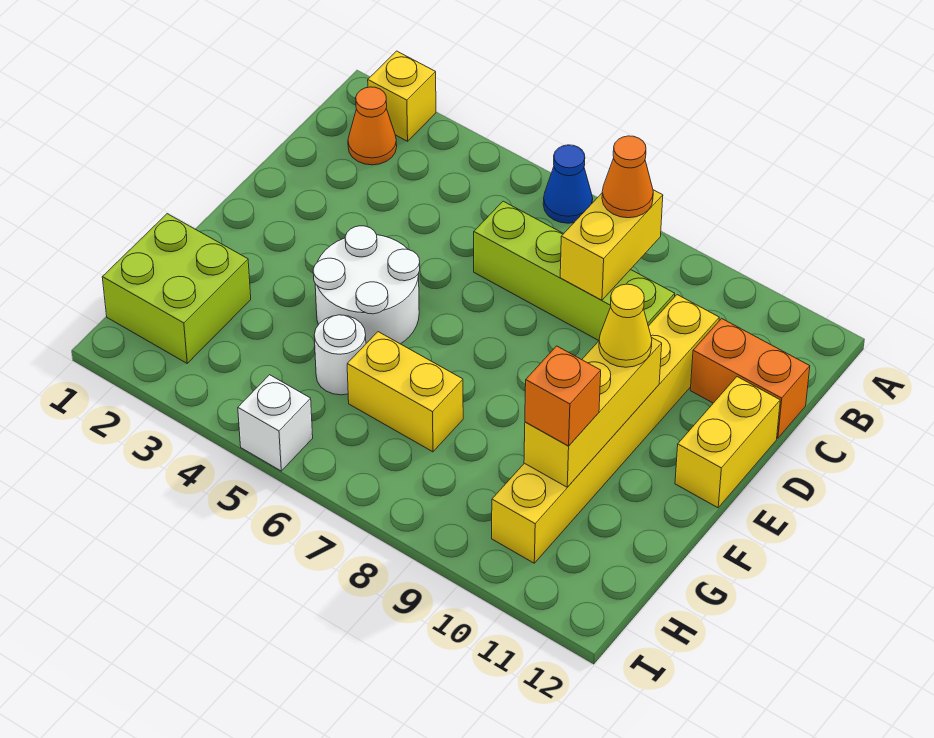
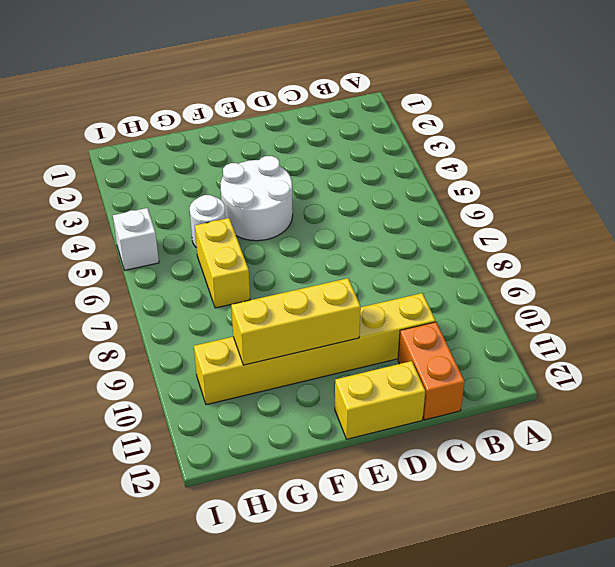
none -> yellow 1x1 brick [368,51,436,141]
none -> blue 1x1 cone [543,145,593,223]
none -> orange 1x1 cone [348,87,397,165]

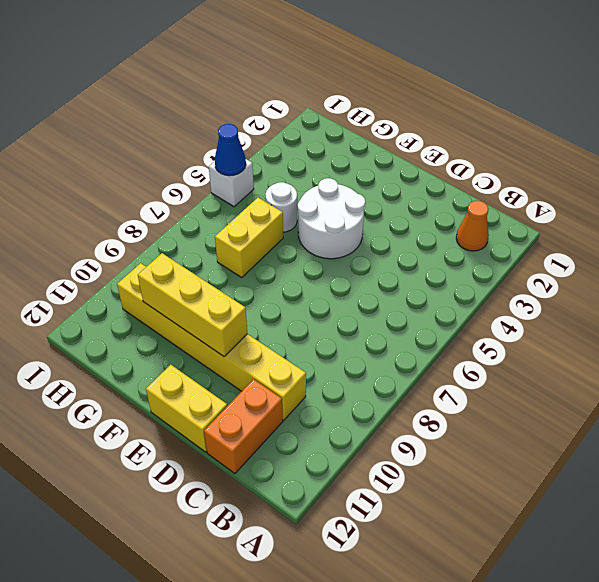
blue 1x1 cone [215,124,246,176] -> blue 1x1 cone moved to [543,145,593,223]
none -> yellow 1x1 brick [368,51,436,141]
none -> lime 1x4 brick [474,201,675,341]
none -> lime 2x2 brick [102,214,251,363]

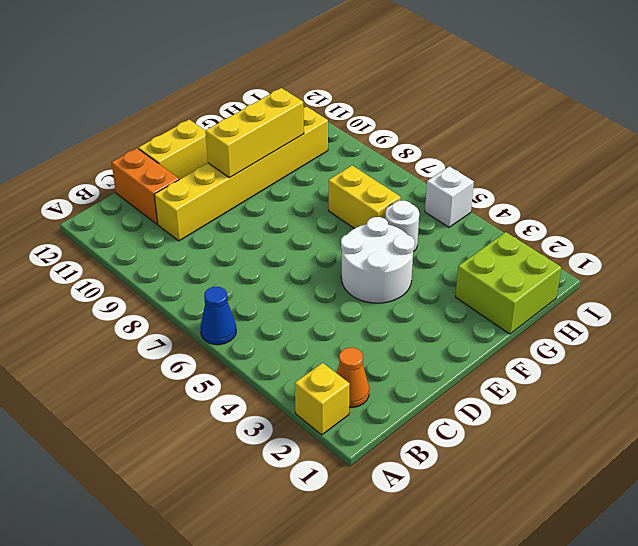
none -> lime 1x4 brick [474,201,675,341]
none -> yellow 1x2 brick [560,190,663,300]
none -> orange 1x1 cone [602,136,653,218]

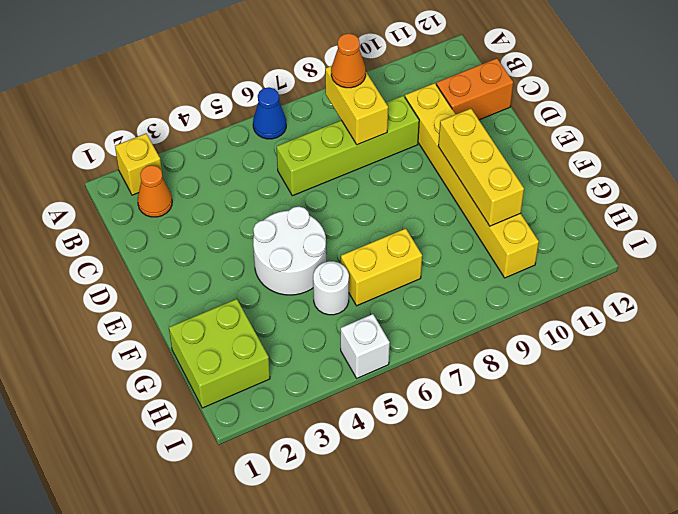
none -> yellow 1x2 brick [675,377,780,508]
none -> yellow 1x1 cone [599,284,652,367]
none -> orange 1x1 brick [525,346,601,446]

